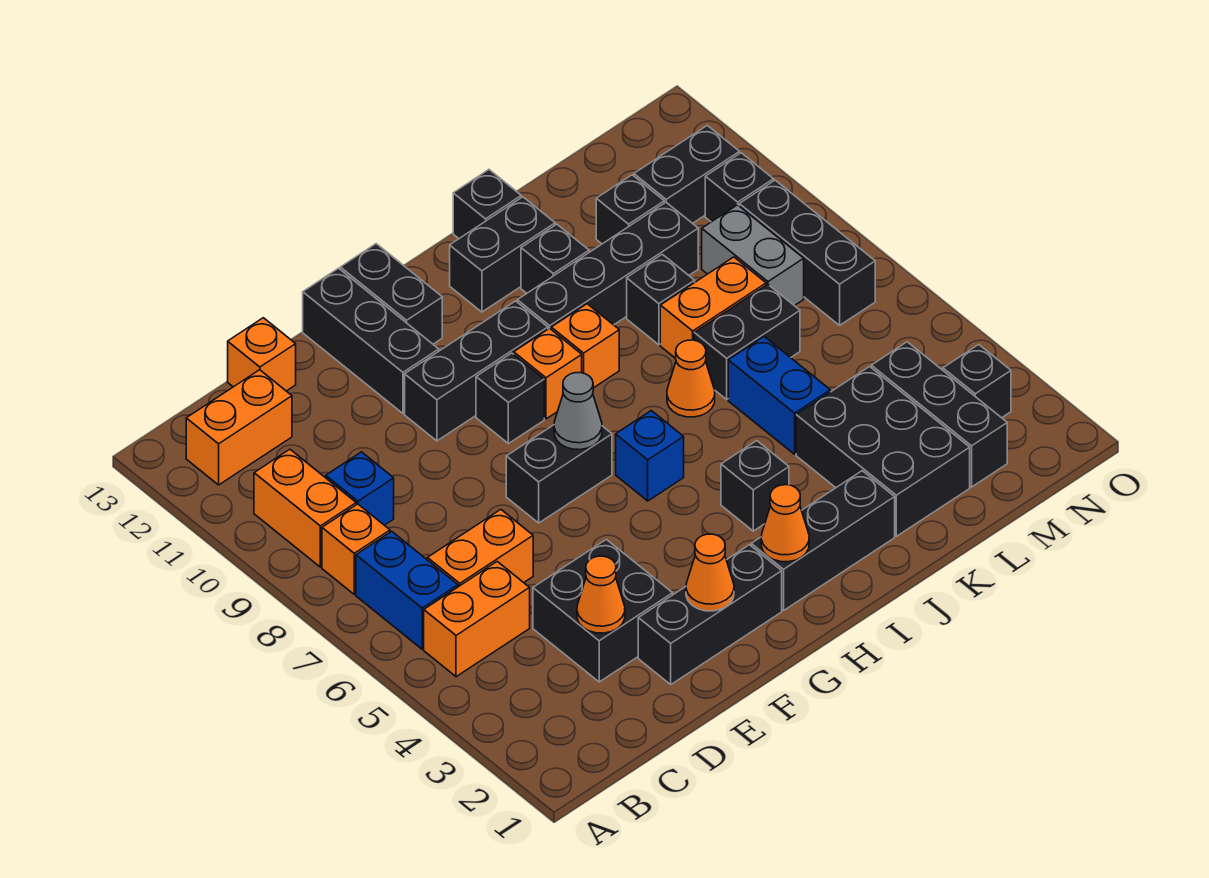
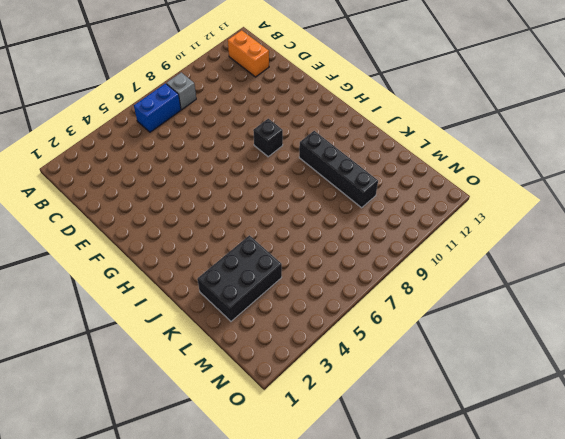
grey 1x1 brick [166,72,196,109] -> orange 1x1 brick [322,504,390,594]
none -> orange 1x2 brick [424,562,530,677]
none -> orange 1x2 brick [254,449,356,567]
none -> orange 1x2 brick [427,510,533,587]
none -> blue 1x1 brick [326,452,394,525]

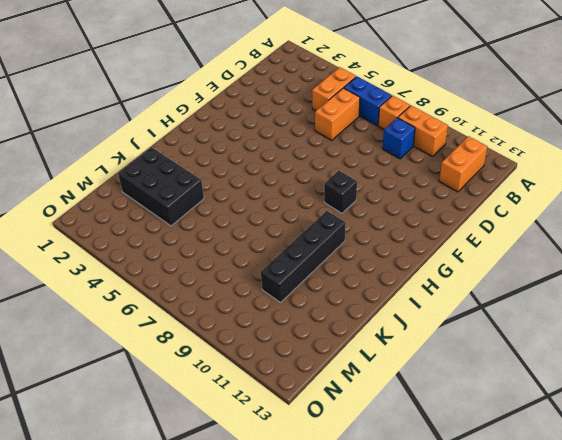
none -> black 2x2 brick [533,539,673,682]
none -> orange 1x1 brick [228,318,296,391]
none -> black 1x3 brick [638,545,782,684]
none -> black 1x2 brick [506,425,612,523]

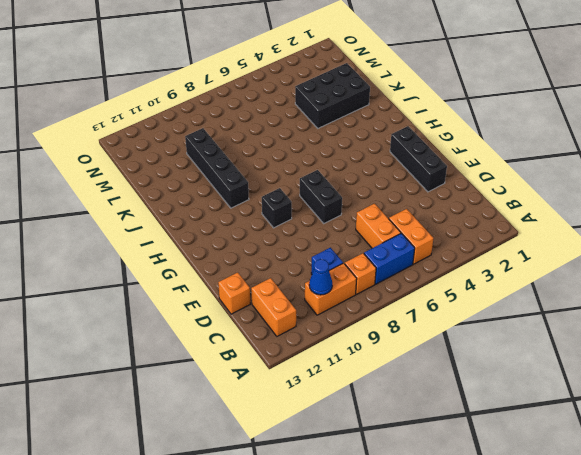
blue 1x1 cone [309,259,332,295] -> none
none -> black 2x2 brick [533,539,673,682]
none -> black 1x3 brick [405,301,548,441]
none -> black 1x3 brick [303,268,439,413]
none -> black 1x2 brick [340,244,442,344]

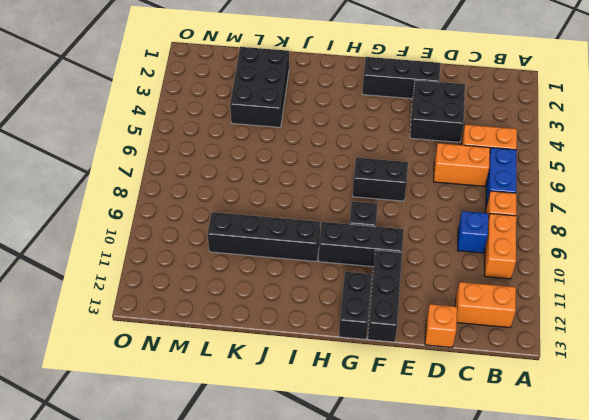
none -> black 1x3 brick [751,471,895,610]
none -> blue 1x1 brick [616,411,684,501]
none -> orange 1x1 brick [514,328,582,419]
none -> black 1x1 brick [721,441,789,531]

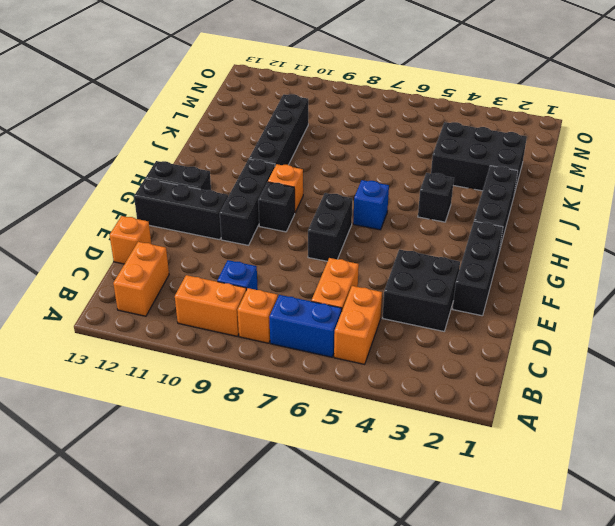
none -> orange 1x1 brick [551,304,619,388]
none -> black 1x2 brick [450,197,555,312]
none -> orange 1x1 cone [667,340,715,417]
none -> black 1x1 brick [521,224,589,293]

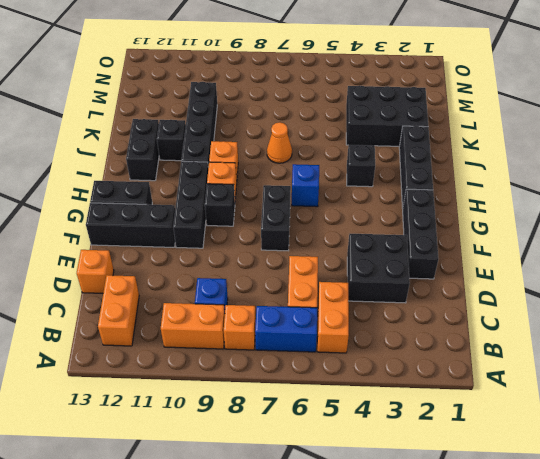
none -> black 1x1 brick [453,170,521,238]
none -> blue 1x2 brick [728,337,830,454]
none -> black 1x2 brick [694,284,800,399]
none -> orange 1x2 brick [660,257,766,358]

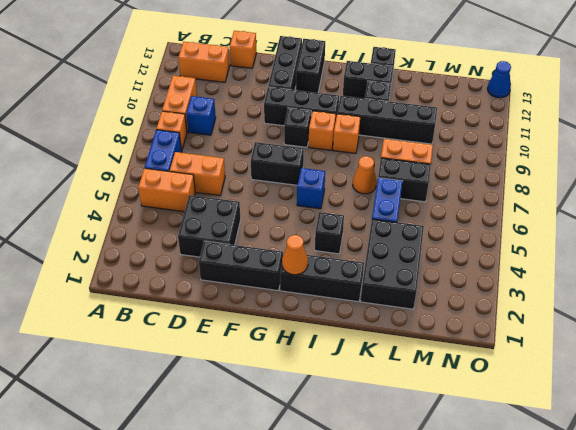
blue 1x1 cone [487,61,511,98] -> none
none -> black 1x1 brick [627,254,695,345]
none -> black 1x1 brick [596,175,664,244]
none -> black 1x3 brick [871,342,1007,487]
none -> grey 1x2 brick [702,205,804,306]

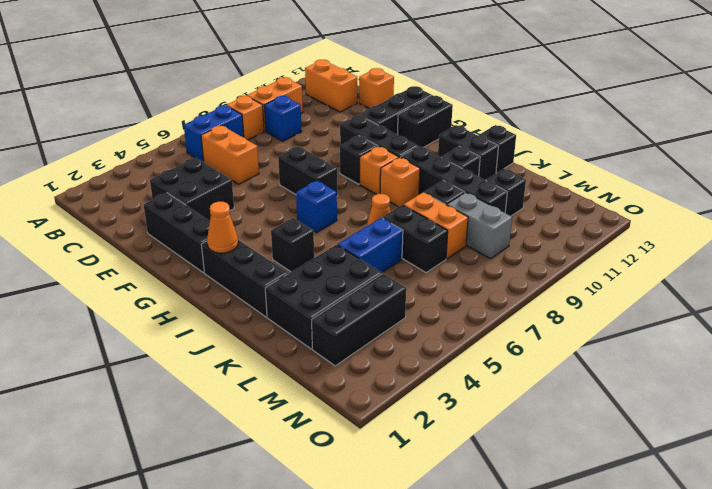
grey 1x2 brick [447,193,512,259] -> grey 1x2 brick turned to [702,205,804,306]
none -> orange 1x2 brick [424,562,530,677]
none -> black 1x2 brick [634,125,740,223]
none -> black 1x1 brick [943,345,1011,418]
none -> black 1x3 brick [739,180,875,325]

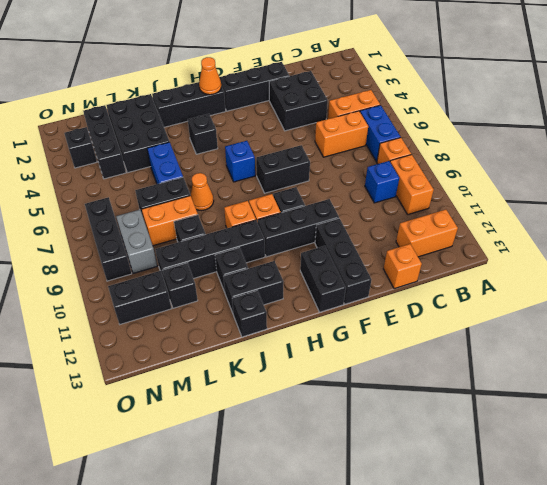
none -> black 1x1 brick [705,153,774,222]
none -> orange 1x1 cone [577,556,625,633]
none -> orange 1x1 cone [686,534,734,611]
none -> grey 1x1 cone [554,373,602,450]

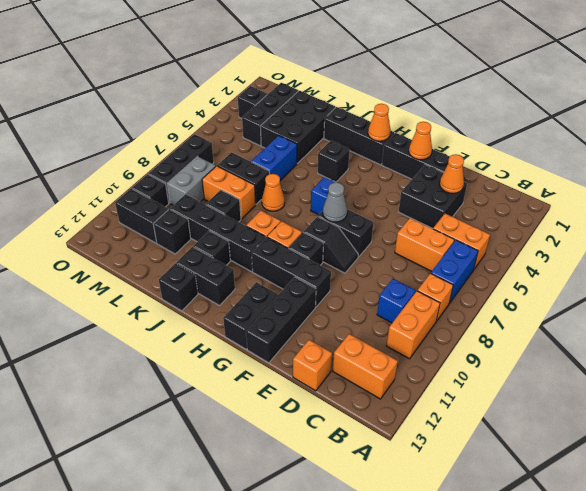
black 1x2 slope [304,217,358,273] -> none

